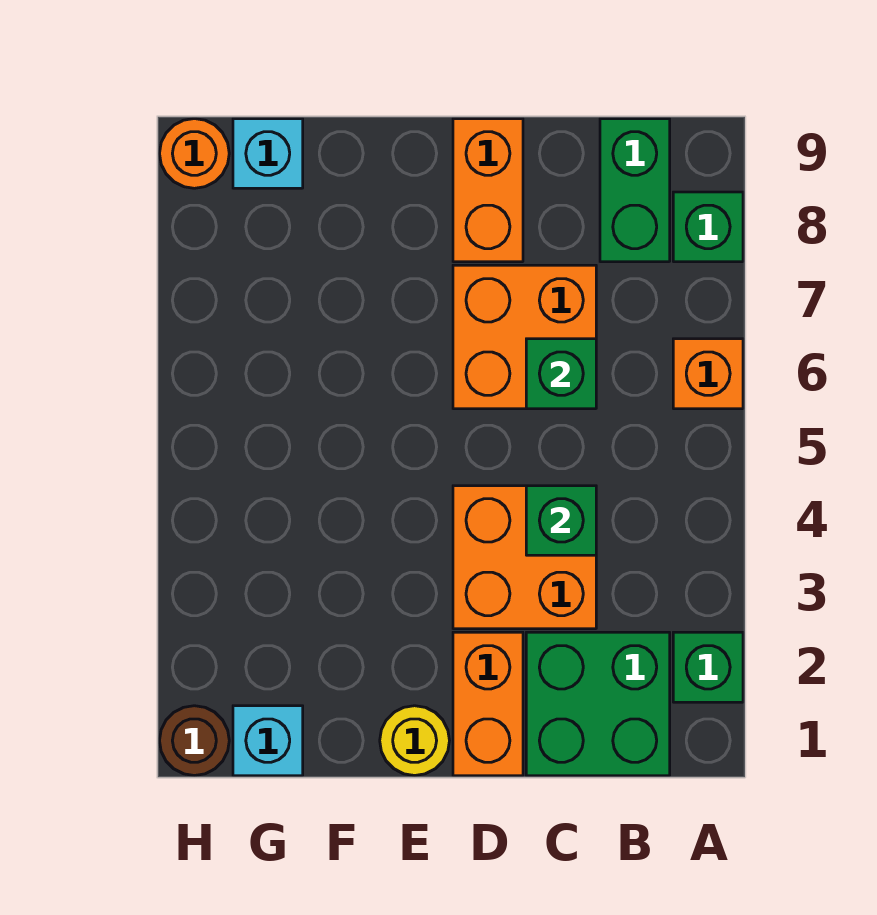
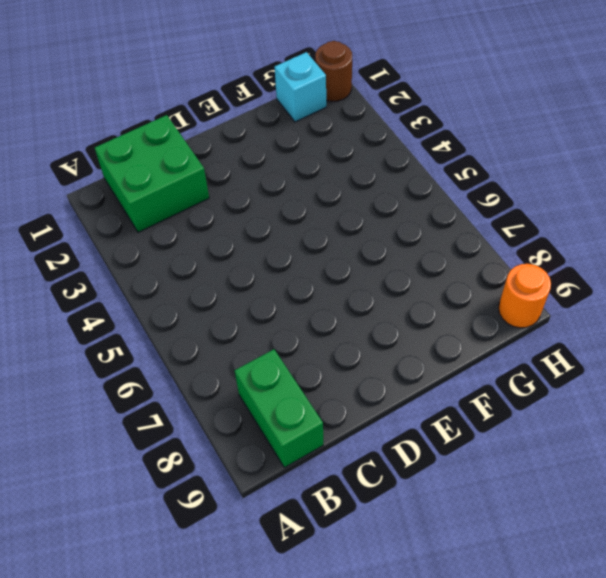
none -> green 1x1 brick [673,632,743,702]
none -> orange 1x1 brick [673,339,743,409]
none -> green 1x1 brick [673,192,743,262]

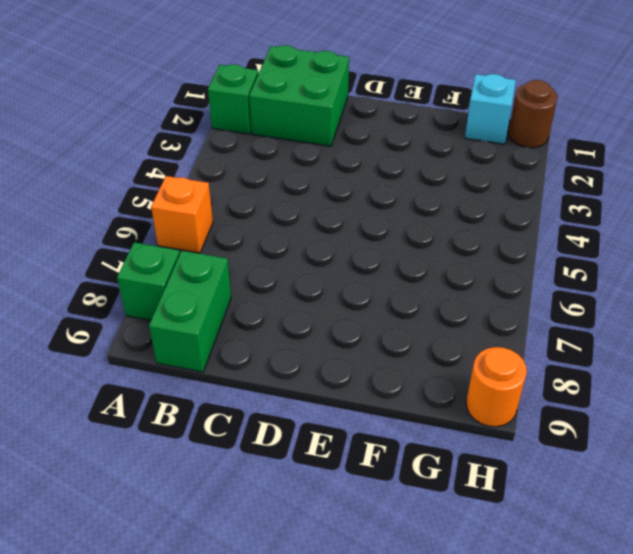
none -> orange 2x2 brick [453,486,596,629]
none -> orange 2x2 brick [453,265,596,409]
none -> orange 1x2 brick [453,632,523,776]

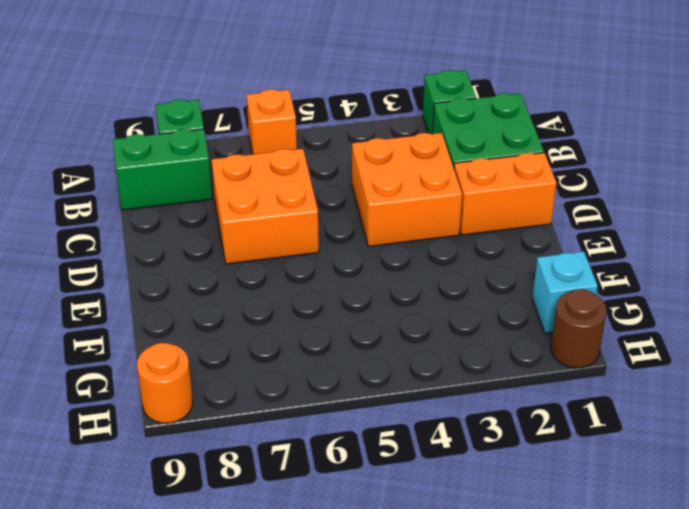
none -> orange 1x2 brick [453,119,523,262]
none -> yellow 1x1 round brick [380,706,450,776]
none -> cyan 1x1 brick [233,119,303,188]

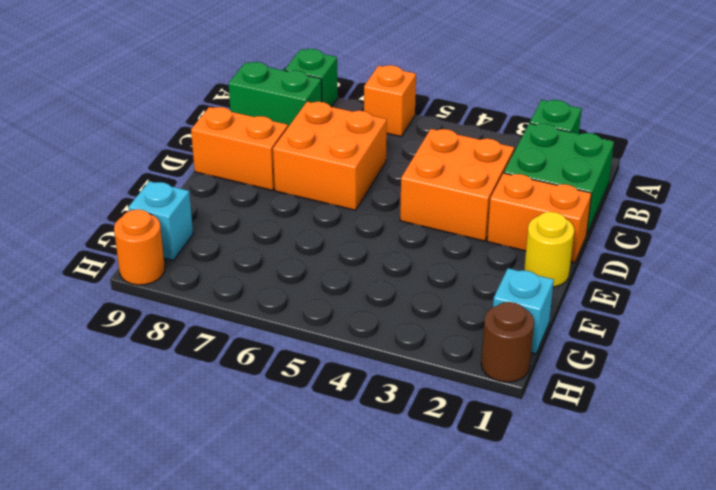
none -> green 1x1 brick [526,486,596,555]
none -> green 1x1 brick [526,339,596,409]

